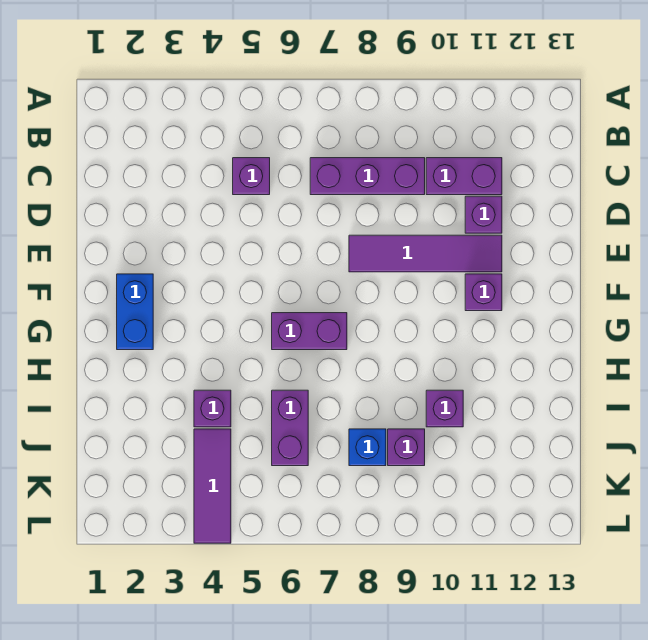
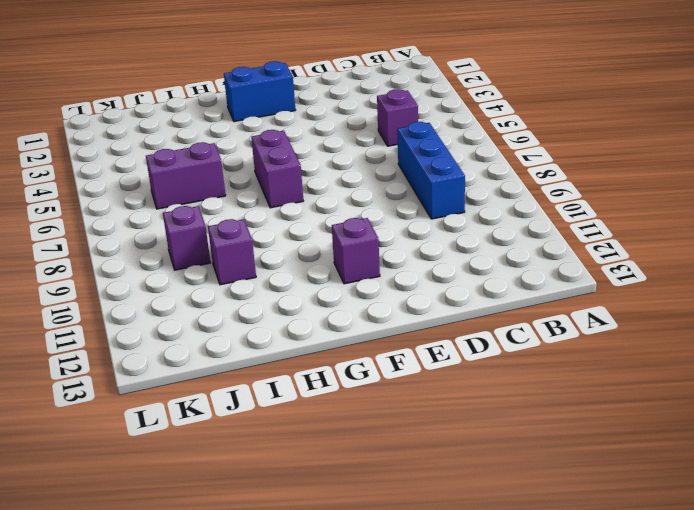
blue 1x3 brick [397,122,465,219] -> purple 1x3 brick [310,158,425,195]
none -> purple 1x2 brick [426,158,502,195]
none -> purple 1x1 brick [465,196,502,233]
none -> purple 1x4 tile [349,235,502,272]

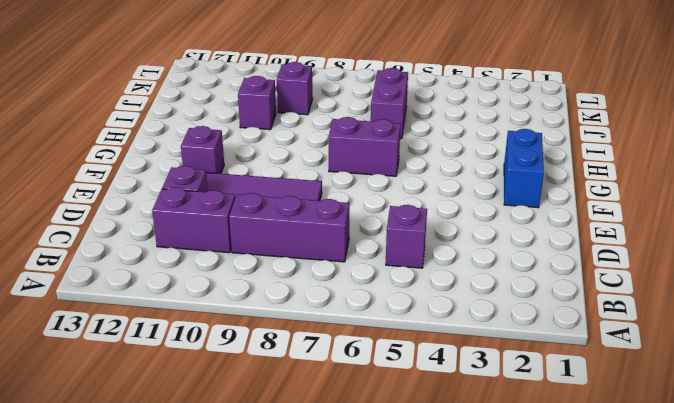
none -> purple 1x1 brick [194,390,231,427]
none -> purple 1x3 tile [194,429,231,543]
none -> blue 1x1 brick [349,429,386,466]

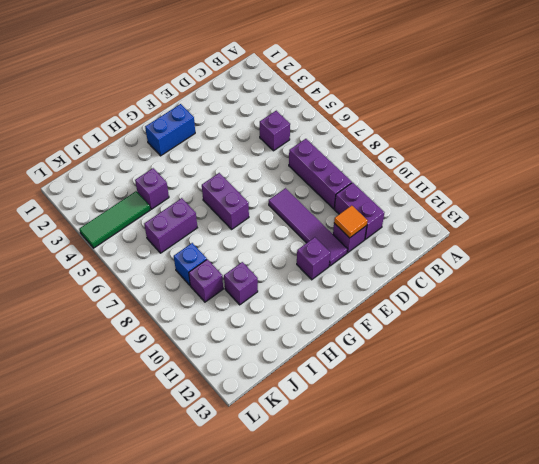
orange 1x1 tile [334,205,368,238] -> none
green 1x3 tile [79,191,150,248] -> purple 1x3 tile [194,429,231,543]

